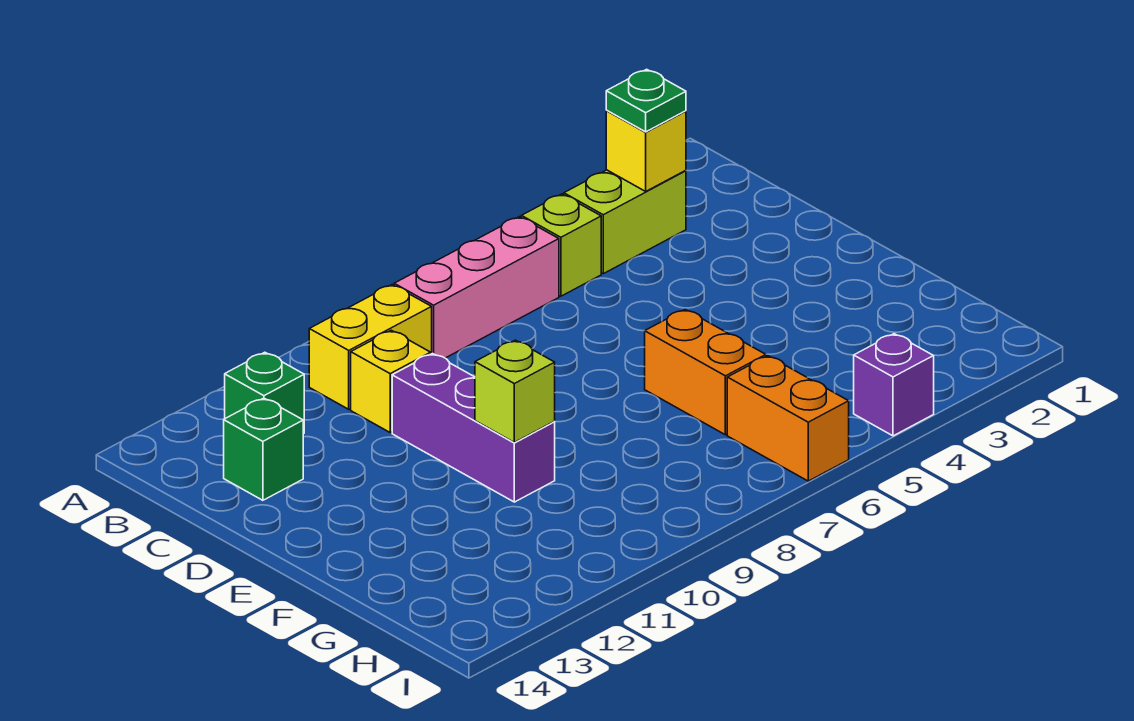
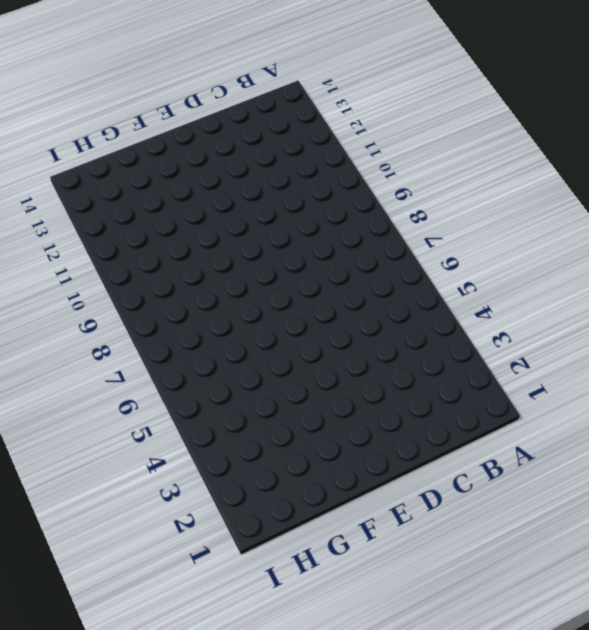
none -> lime 1x2 brick [564,170,686,274]
none -> lime 1x1 brick [521,194,601,296]
none -> pink 1x3 brick [394,217,559,358]

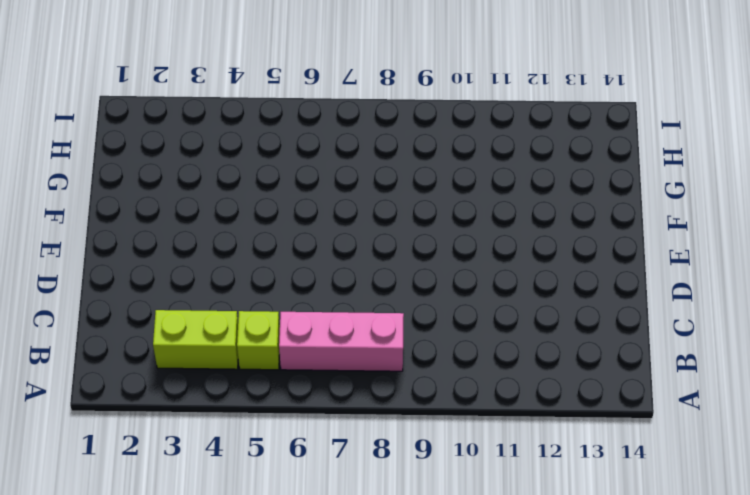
none -> yellow 1x2 brick [309,285,432,409]
none -> green 1x1 brick [225,352,304,434]
none -> yellow 1x1 brick [351,330,431,432]

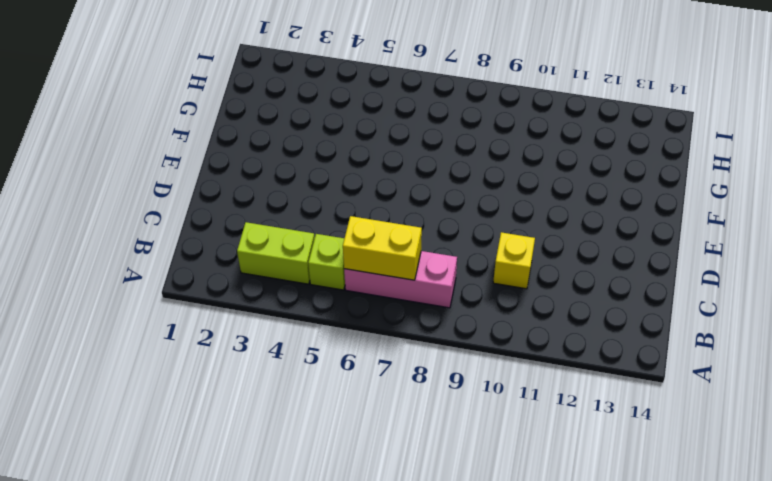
yellow 1x2 brick [343,216,422,280] -> yellow 1x2 brick moved to [309,285,432,409]
none -> green 1x1 brick [225,352,304,434]
none -> green 1x1 brick [224,398,303,500]
none -> purple 1x3 brick [392,354,555,502]

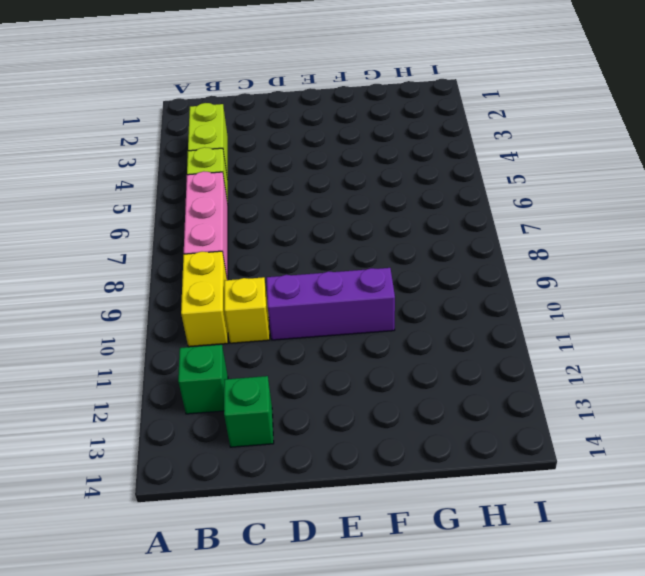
none -> orange 1x2 brick [645,309,766,435]
none -> orange 1x2 brick [727,356,849,481]
none -> purple 1x1 brick [854,334,934,436]

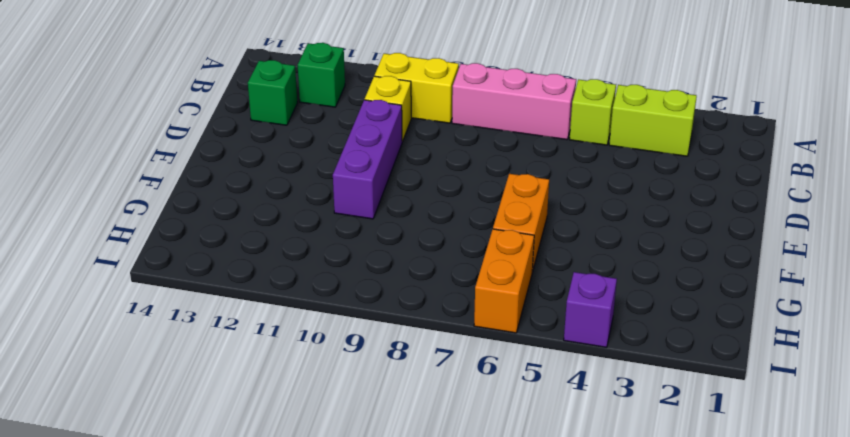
none -> yellow 1x1 brick [606,111,686,191]
none -> lime 1x1 brick [475,340,555,442]
none -> green 1x1 plate [606,69,686,132]

